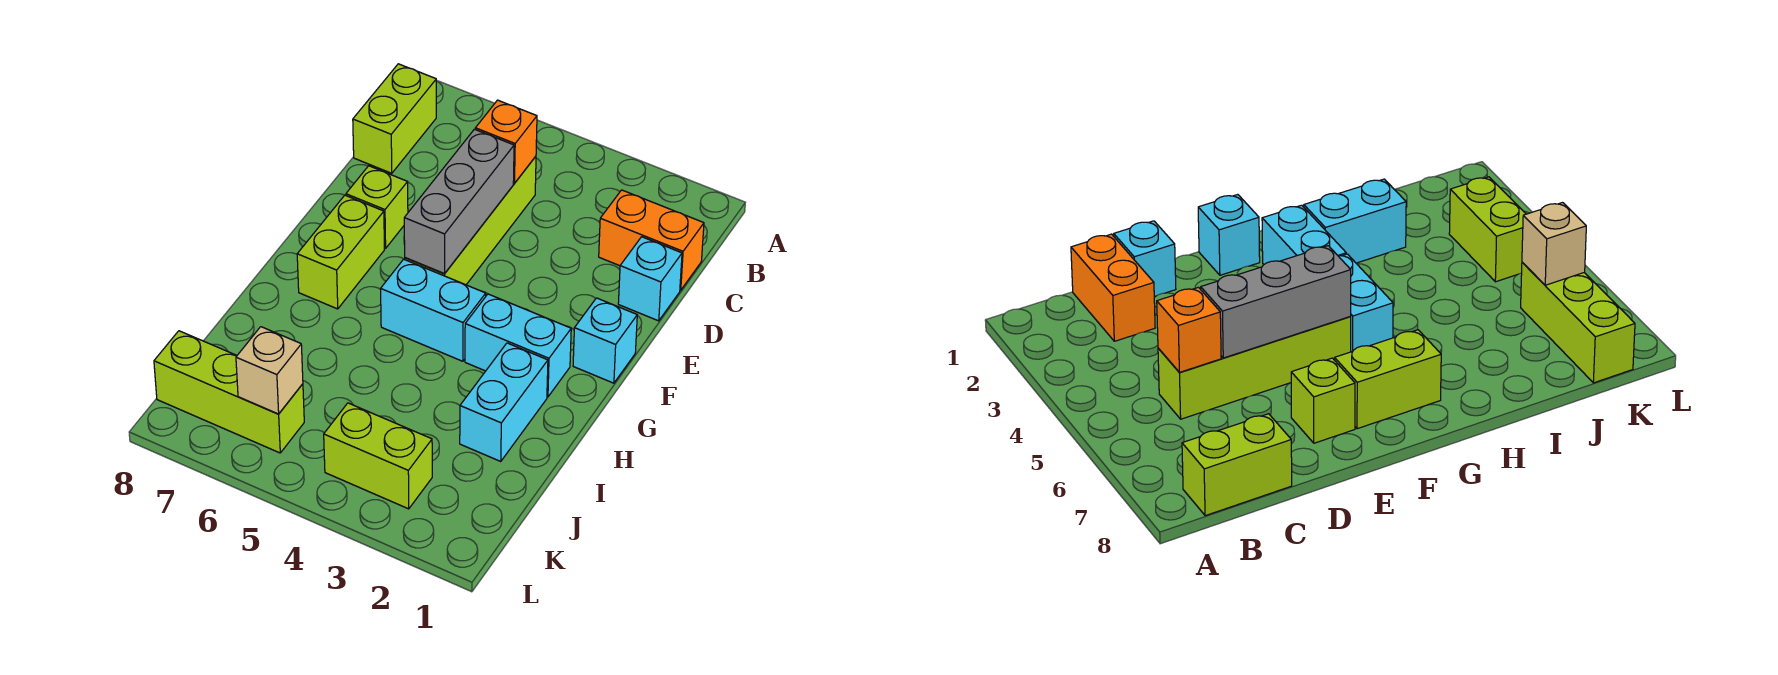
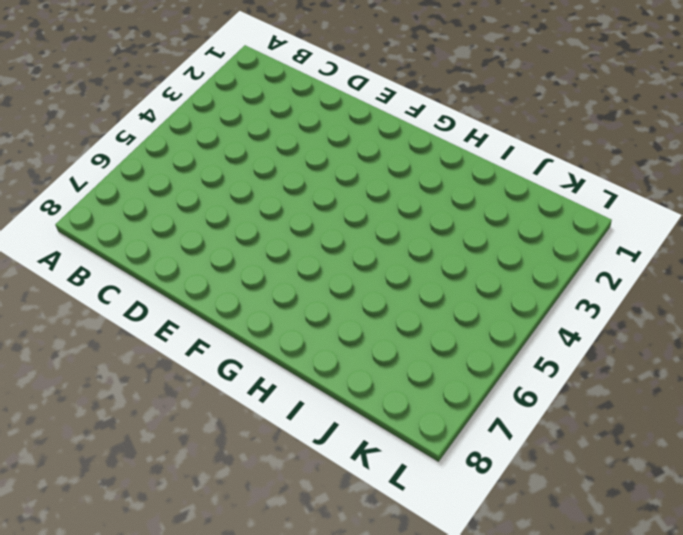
none -> lime 1x2 brick [353,64,436,173]
none -> orange 1x2 brick [599,190,704,290]
none -> lime 1x4 brick [405,156,536,285]

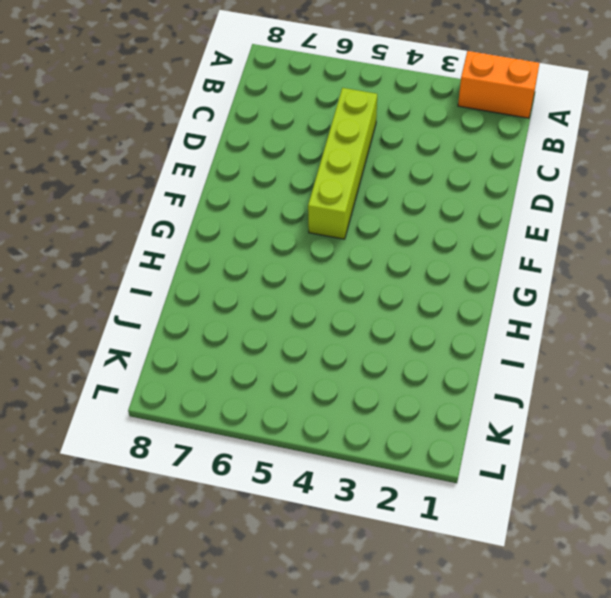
orange 1x2 brick [458,51,539,118] -> orange 1x2 brick moved to [599,190,704,290]
none -> lime 1x2 brick [353,64,436,173]
none -> cyan 1x1 brick [618,237,682,321]
none -> lime 1x1 brick [346,166,408,249]

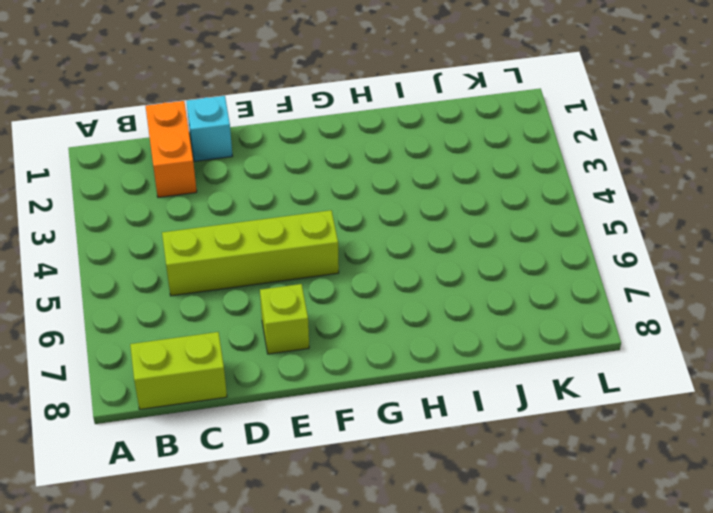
none -> cyan 1x1 brick [573,298,637,383]
none -> lime 1x2 brick [297,195,384,309]
none -> cyan 1x2 brick [465,294,571,397]

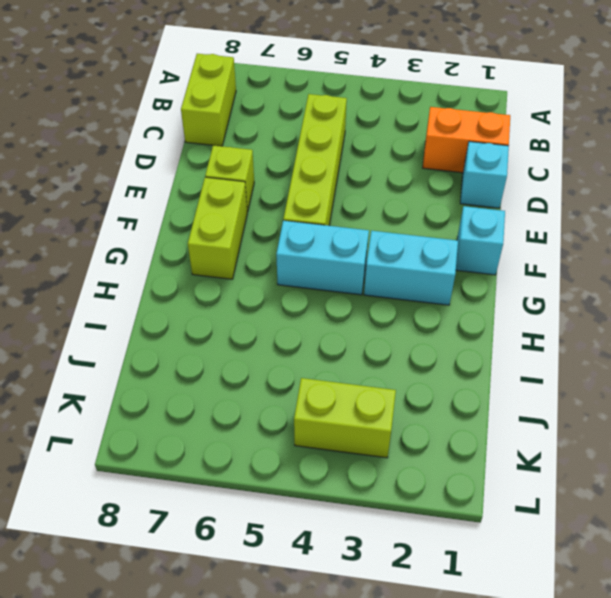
none -> cyan 1x2 brick [460,343,548,461]
none -> lime 1x3 brick [154,331,304,453]
none -> orange 1x1 brick [475,100,537,183]

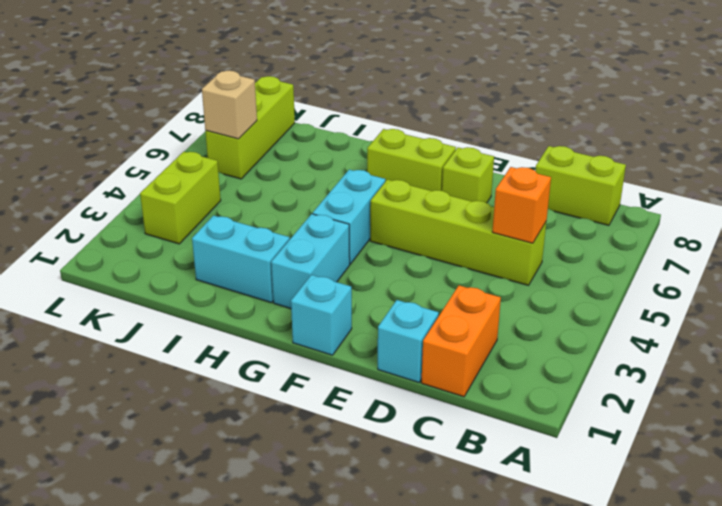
none -> grey 1x3 brick [404,129,514,274]

